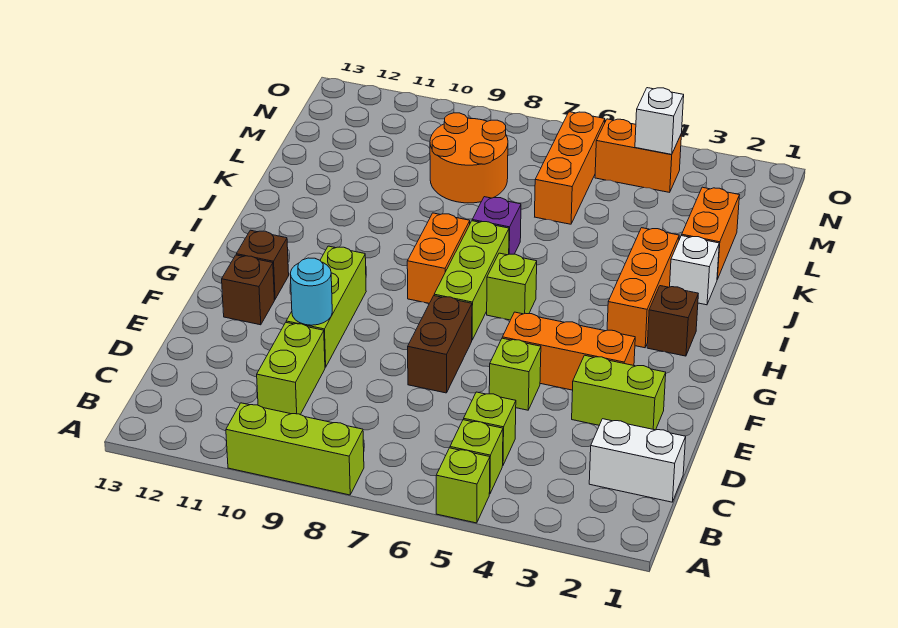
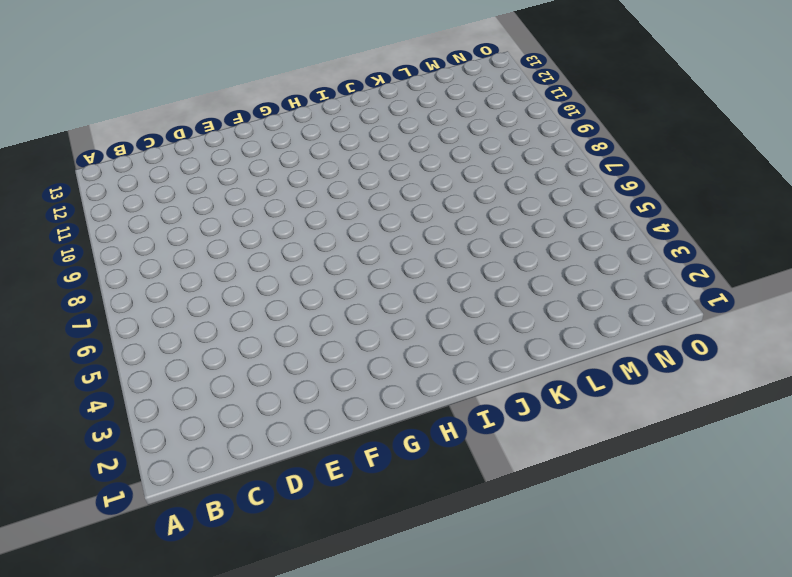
none -> lime 1x1 brick [436,448,490,523]
none -> lime 1x3 brick [226,403,364,495]
none -> lime 1x1 brick [450,420,503,494]

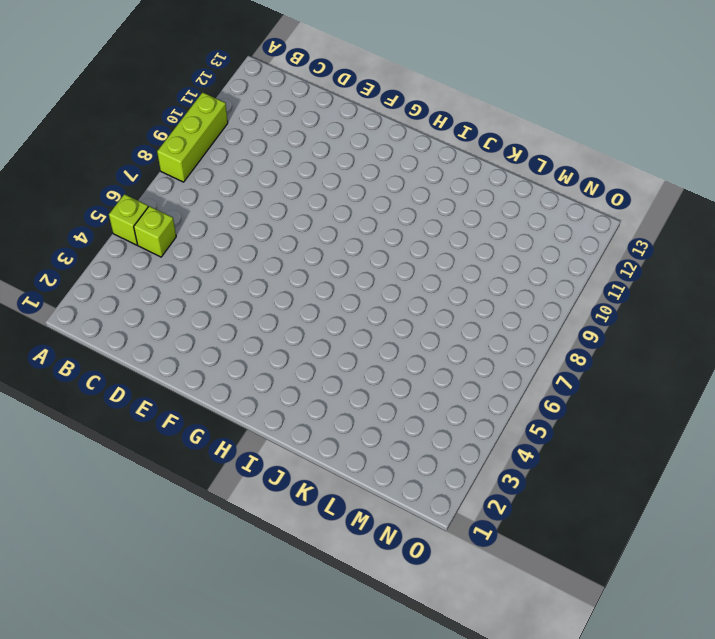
none -> white 1x2 brick [589,419,686,502]
none -> lime 1x1 brick [464,392,516,465]
none -> lime 1x2 brick [257,323,325,415]

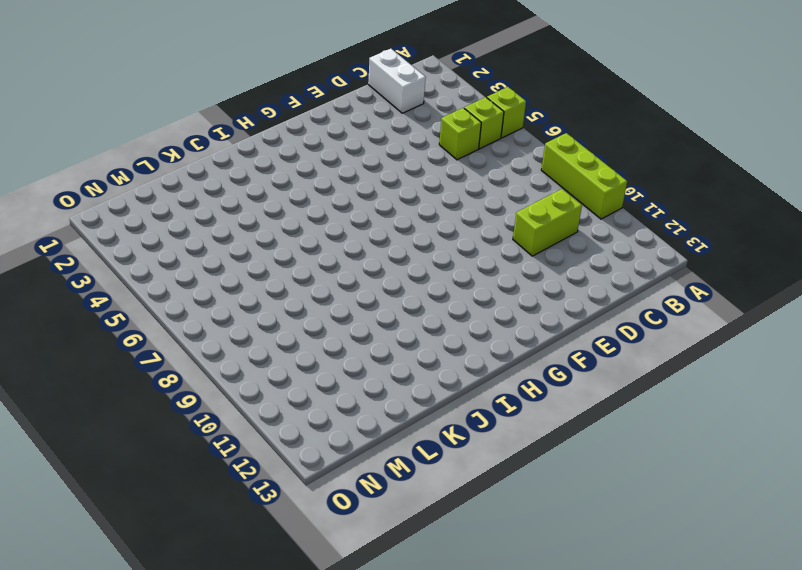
none -> lime 1x2 brick [572,355,666,430]
none -> lime 1x1 brick [489,338,541,410]
none -> brown 1x2 brick [408,296,472,393]

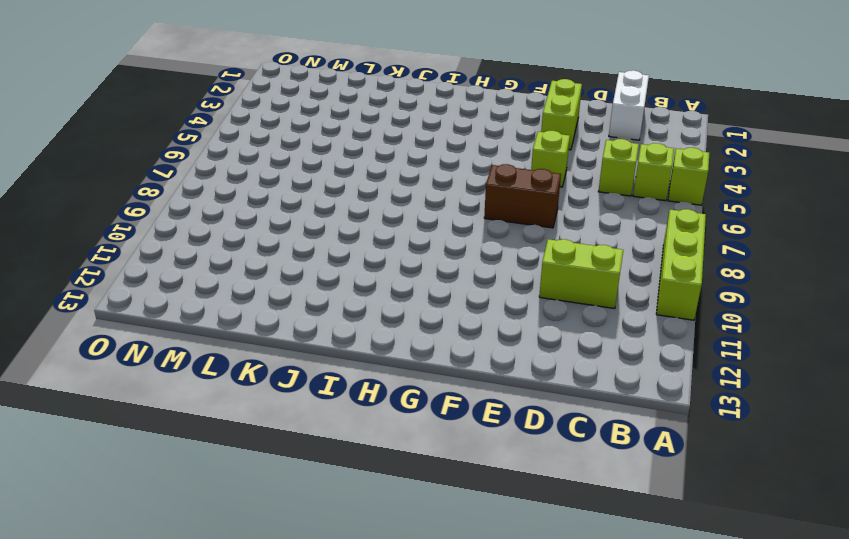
none -> lime 1x3 brick [286,246,366,367]
none -> orange 1x3 brick [502,312,635,390]
none -> brown 1x1 brick [222,255,275,325]

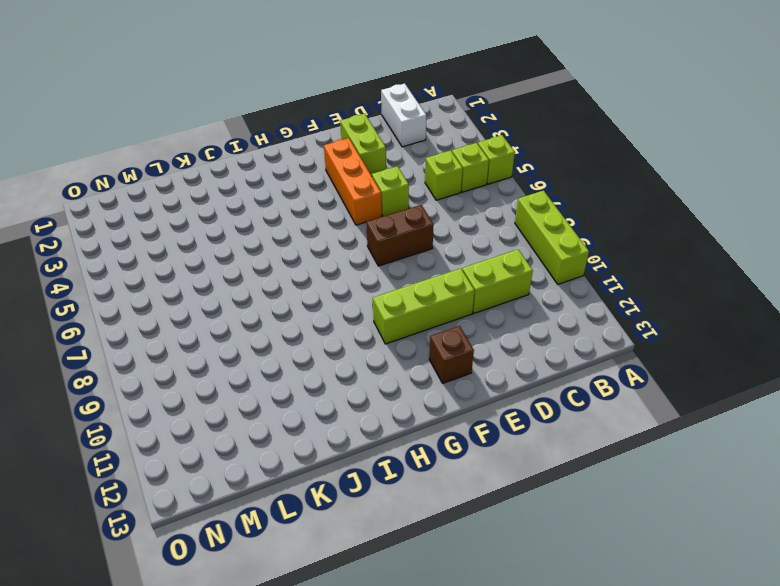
none -> lime 1x3 brick [434,221,509,340]
none -> brown 1x1 brick [236,230,289,299]
none -> brown 1x1 brick [647,286,698,356]

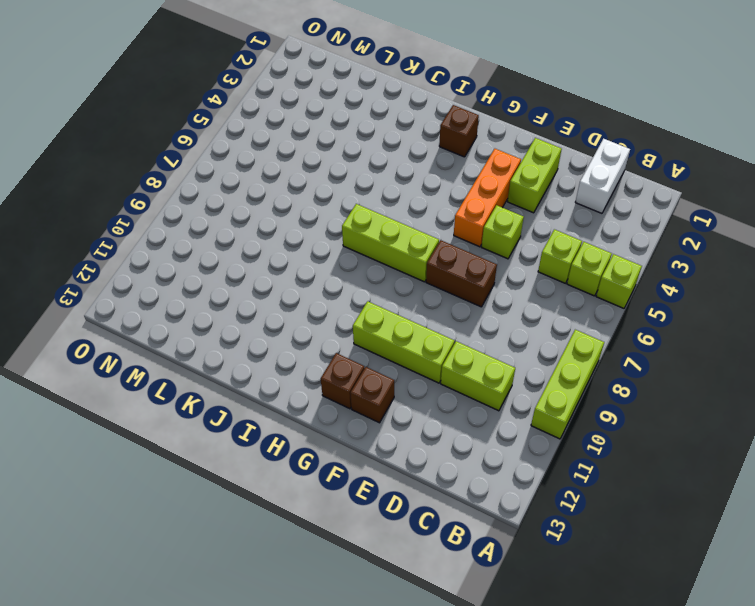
none -> orange 1x3 brick [607,228,679,348]
none -> lime 1x1 brick [487,253,537,320]
none -> orange 1x2 brick [407,213,470,303]

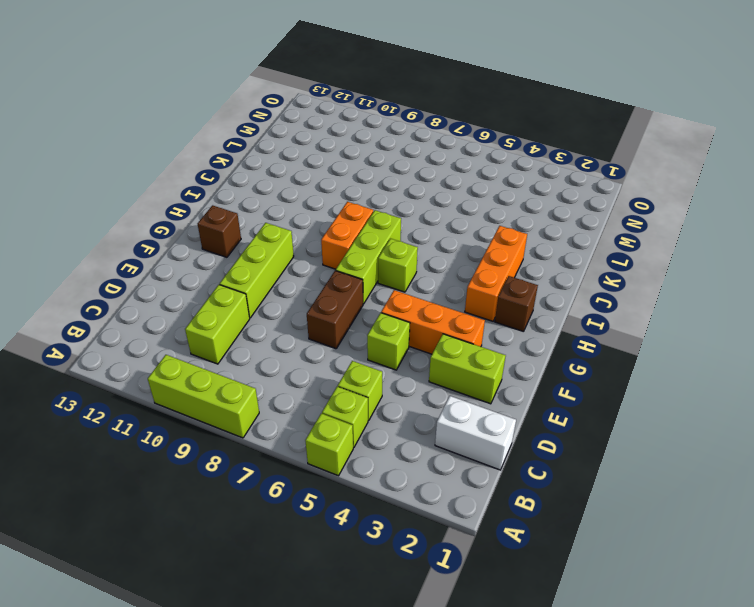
none -> brown 1x1 brick [222,255,275,325]
none -> white 1x1 brick [670,236,719,305]
none -> purple 1x1 brick [472,197,521,254]

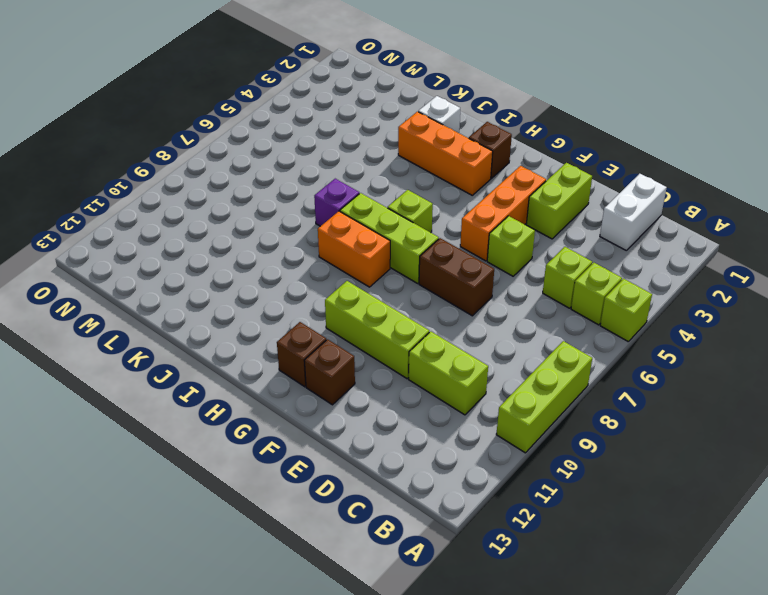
none -> orange 1x2 brick [682,187,739,279]
none -> orange 1x3 brick [535,112,605,224]
none -> orange 2x2 round brick [430,113,508,203]

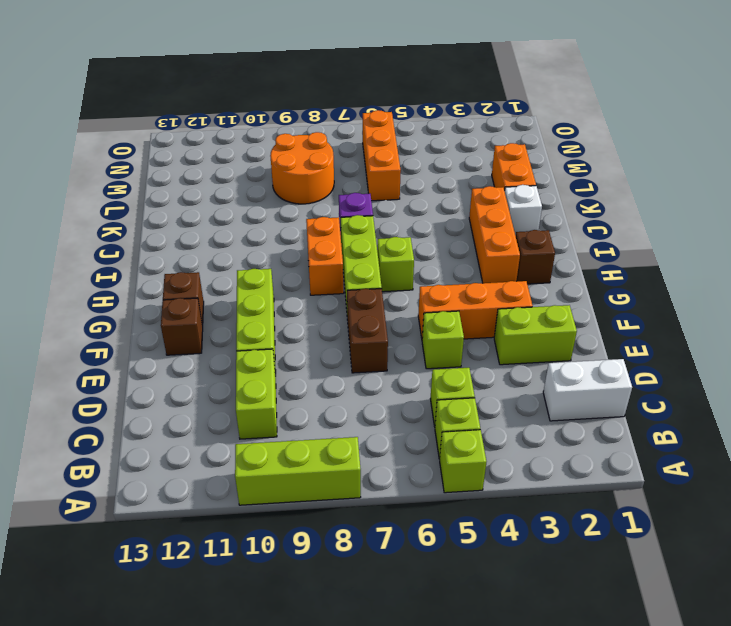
none -> orange 1x2 brick [595,119,681,192]
none -> cyan 1x1 round brick [290,258,332,325]
none -> white 1x1 brick [635,88,684,154]

